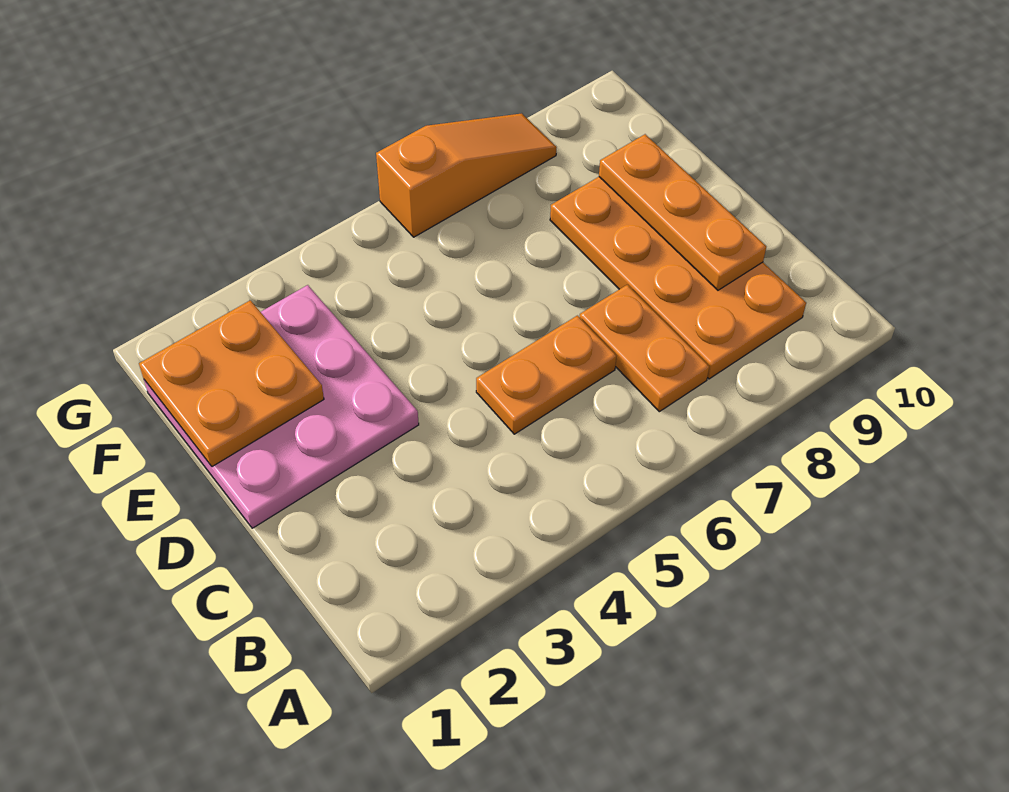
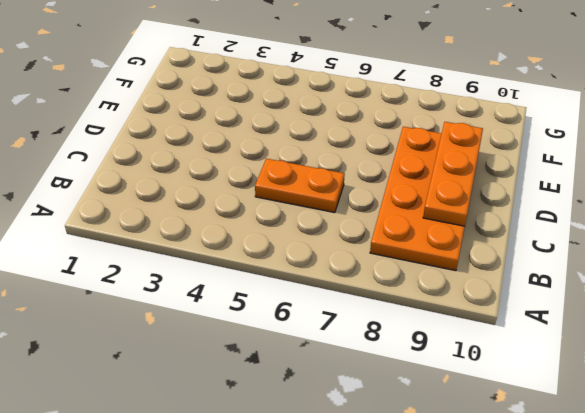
none -> orange 1x2 plate [580,285,709,412]
none -> pink 3x3 plate [144,285,419,528]

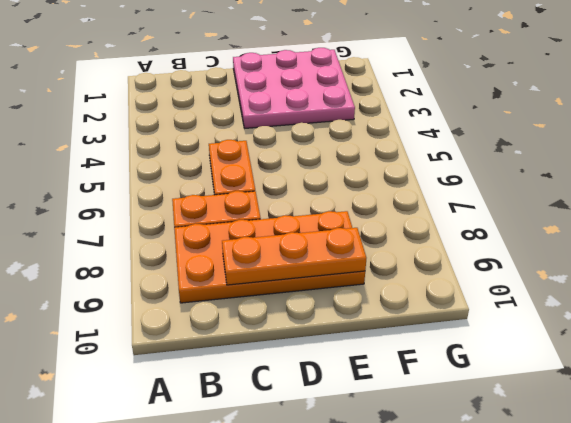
none -> orange 1x3 slope [376,113,557,237]
none -> orange 2x2 plate [139,300,324,467]

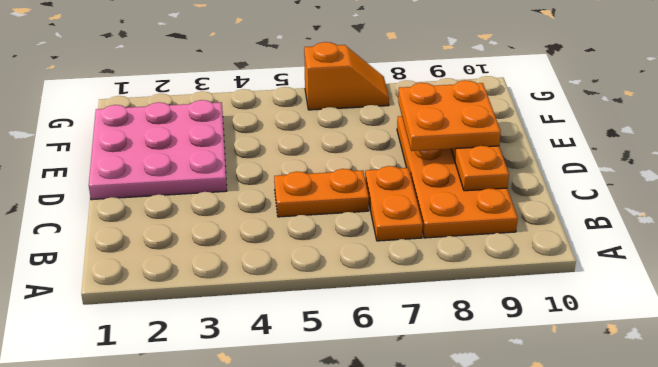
orange 2x2 plate [398,80,501,151] -> orange 2x2 plate moved to [139,300,324,467]
orange 1x2 slope [304,42,389,110] -> orange 1x3 slope [376,113,557,237]

